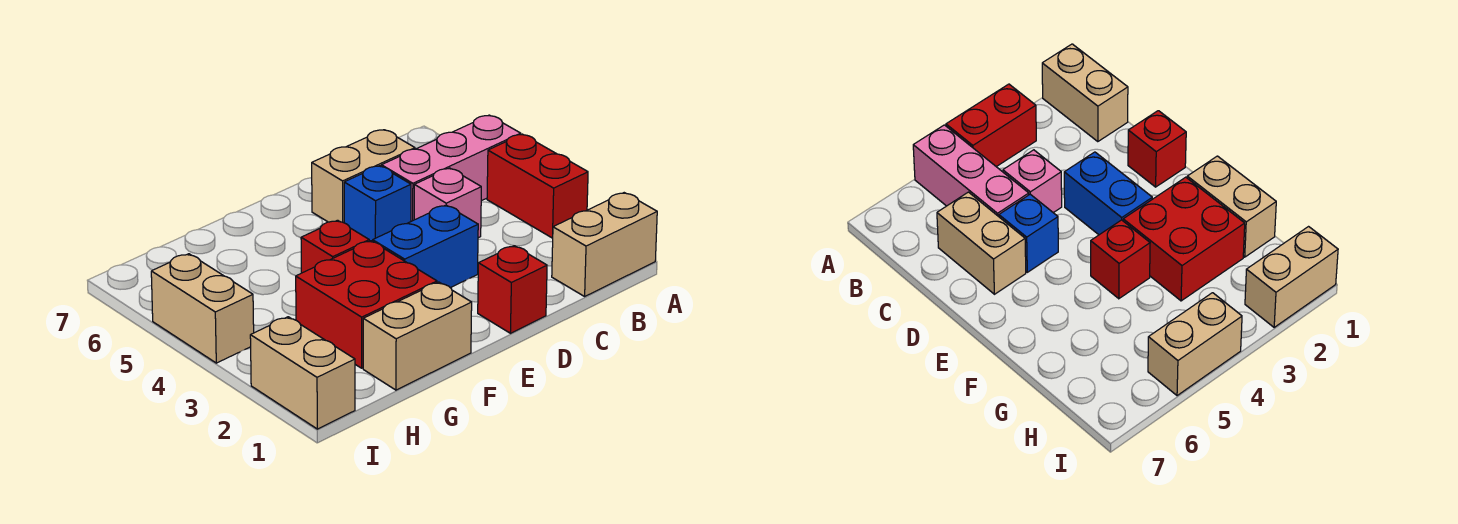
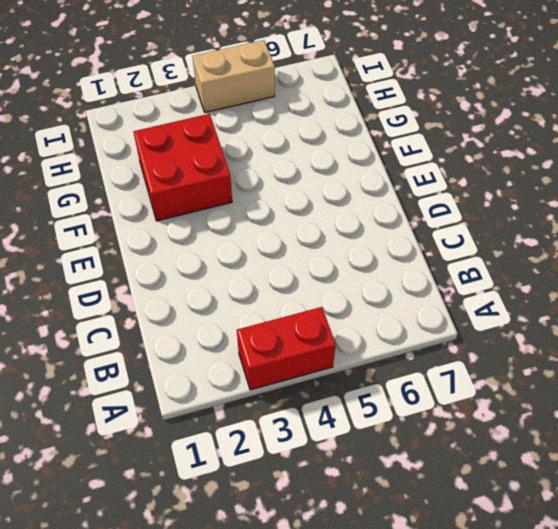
none -> tan 1x2 brick [552,193,657,296]
none -> pink 1x3 brick [381,115,521,221]
none -> pink 1x1 brick [414,168,481,238]

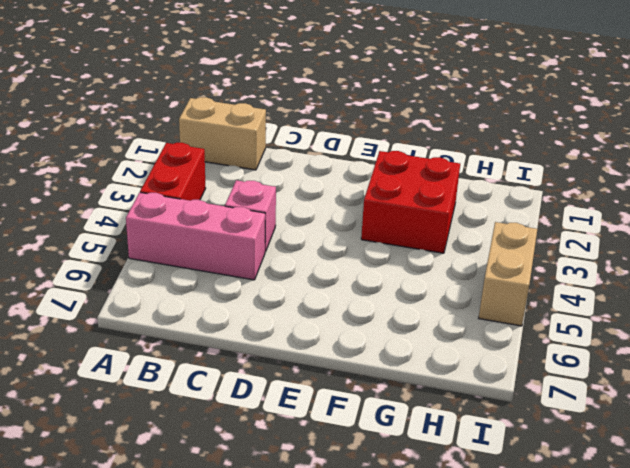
none -> tan 1x2 brick [312,130,415,223]
none -> red 1x1 brick [478,246,547,333]
none -> blue 1x2 brick [373,205,478,288]

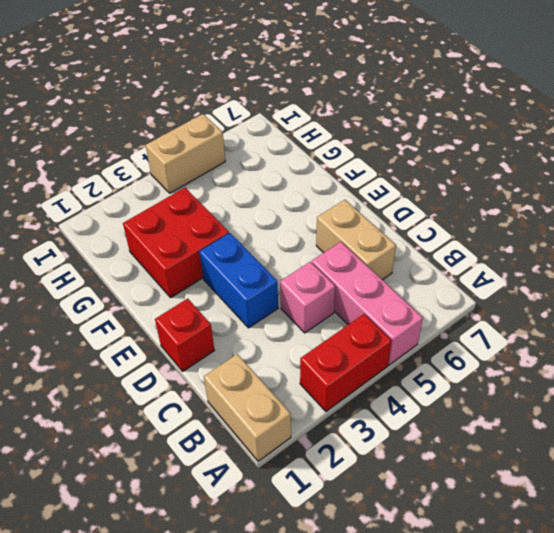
none -> blue 1x1 brick [344,166,411,241]
none -> tan 1x2 brick [363,282,472,390]
none -> red 1x1 brick [301,220,369,273]

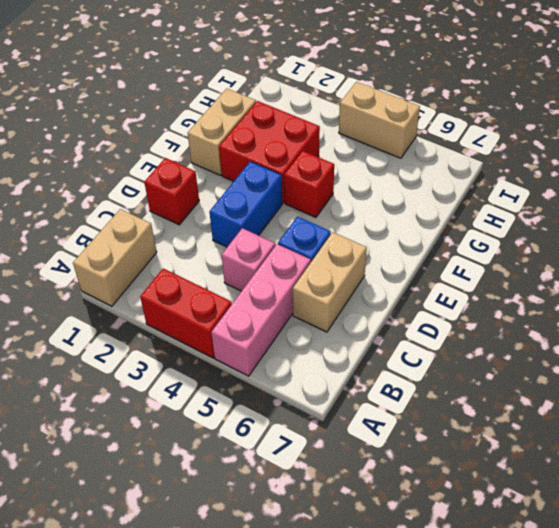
none -> tan 1x2 brick [250,317,355,429]

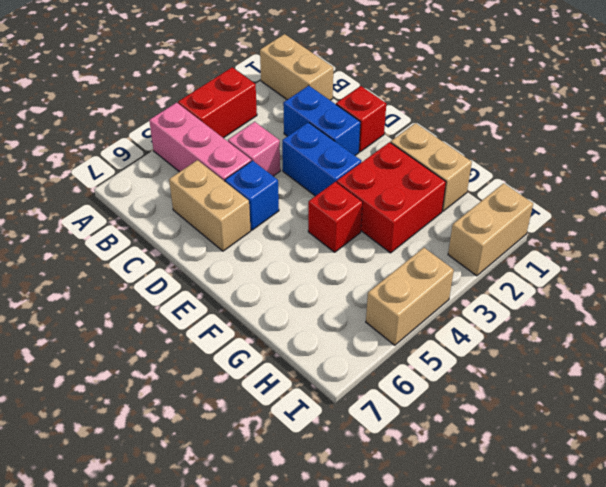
blue 1x2 brick [283,86,360,155] -> none

